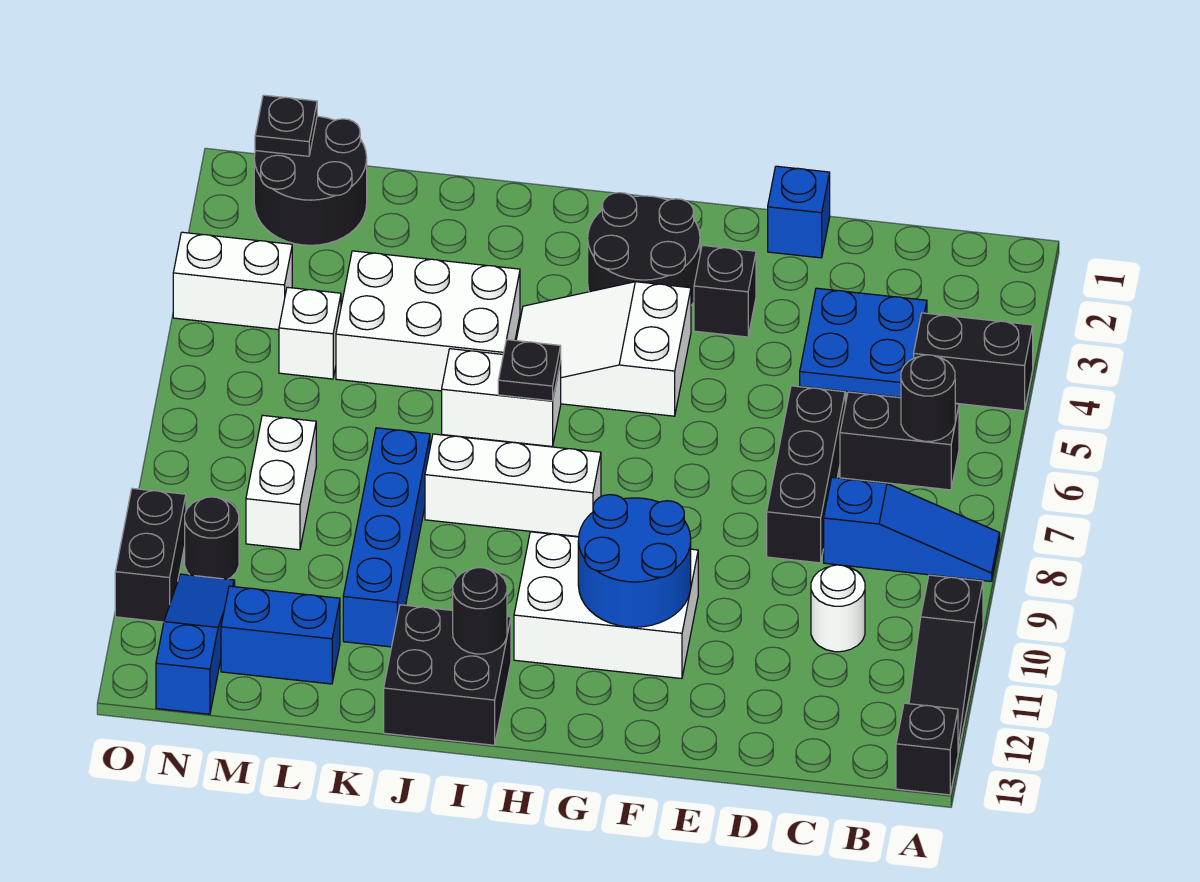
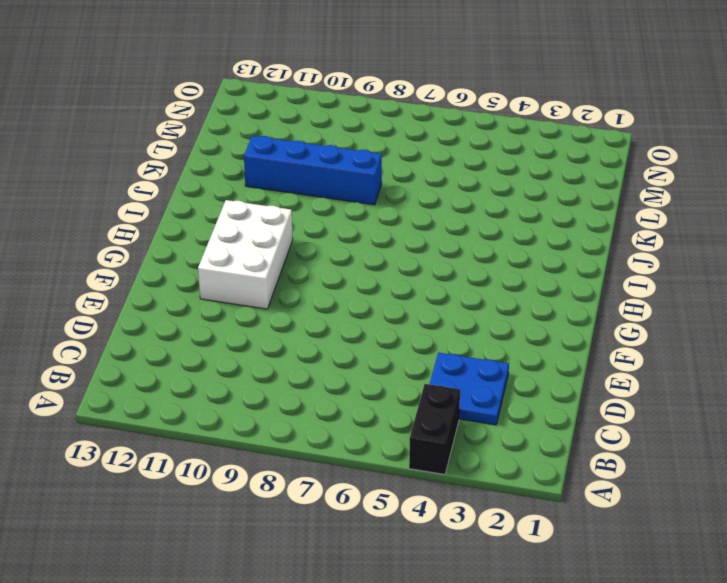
none -> blue 1x3 slope [824,477,1000,581]
none -> black 1x3 slope [909,575,983,752]
none -> black 1x1 brick [896,703,958,795]
none -> black 1x2 brick [840,392,959,490]

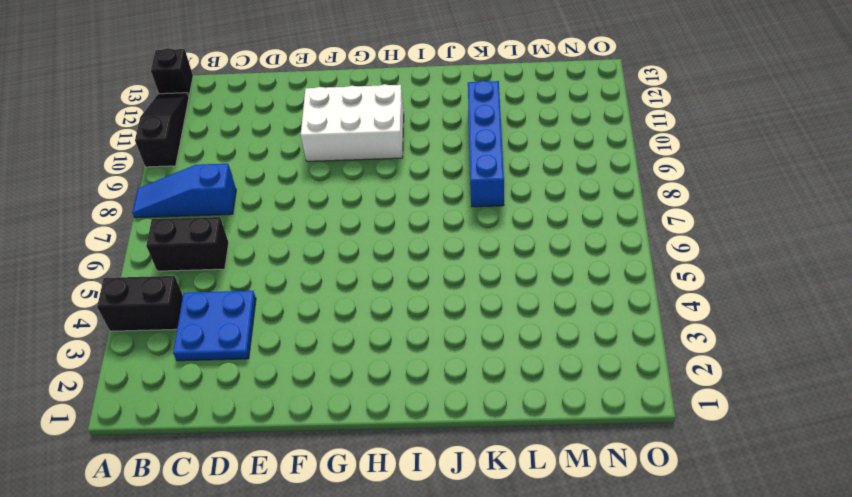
none -> white 1x1 round brick [811,565,865,652]
none -> black 1x3 brick [767,386,845,563]
none -> blue 1x1 brick [768,166,830,258]
none -> black 1x1 brick [694,245,756,337]

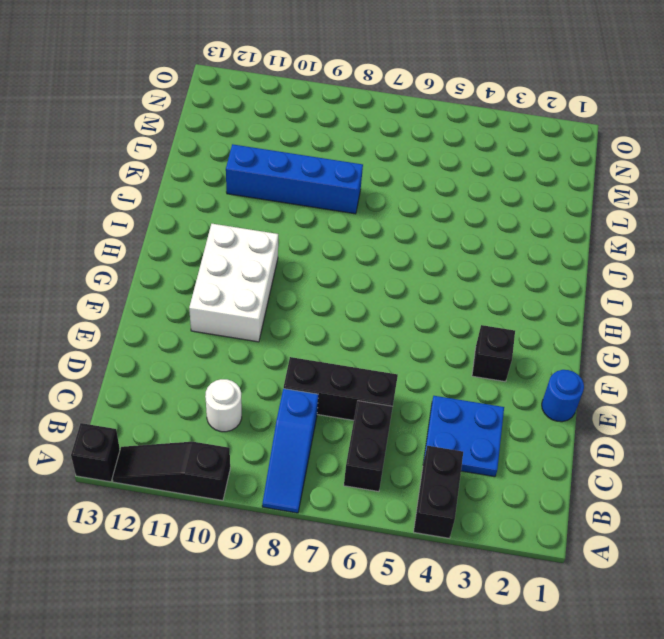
blue 1x1 round brick [542,370,584,422] -> blue 1x1 brick [768,166,830,258]
none -> black 2x2 round brick [588,193,700,305]
none -> white 2x3 slope [516,282,691,416]
none -> white 1x3 brick [425,434,601,537]
none -> white 1x2 brick [442,349,561,446]

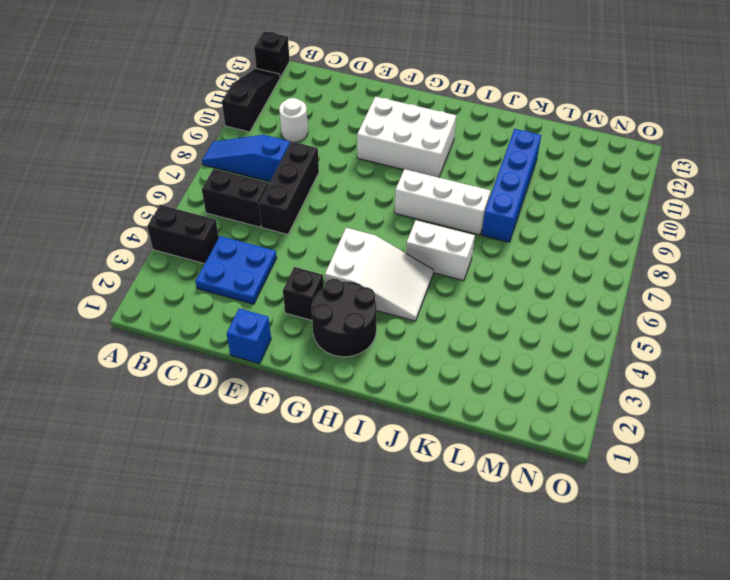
none -> black 2x2 brick [384,605,511,745]
none -> white 2x3 brick [336,251,520,391]
none -> blue 1x2 brick [221,586,340,684]
none -> black 2x2 round brick [254,116,367,245]

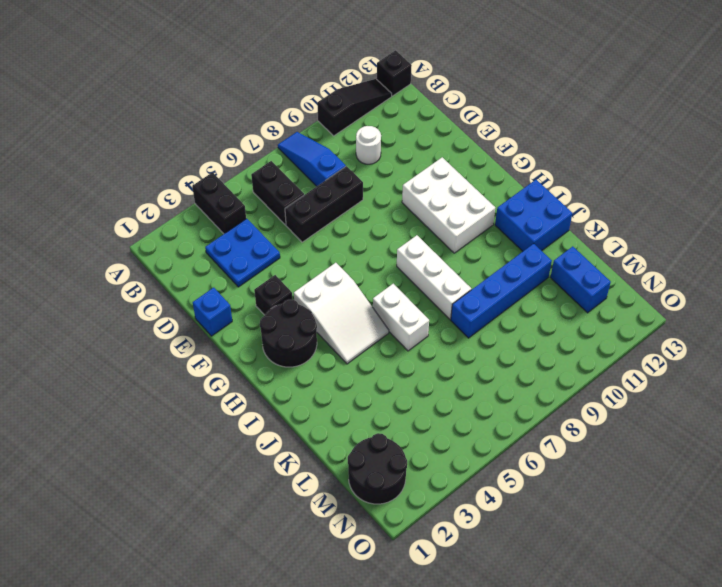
blue 2x2 brick [495,180,572,251] -> black 2x2 brick [384,605,511,745]
none -> white 2x3 brick [336,251,520,391]
none -> white 1x1 brick [279,287,341,379]
none -> white 1x2 brick [246,415,316,550]
none -> white 1x2 brick [173,232,292,330]

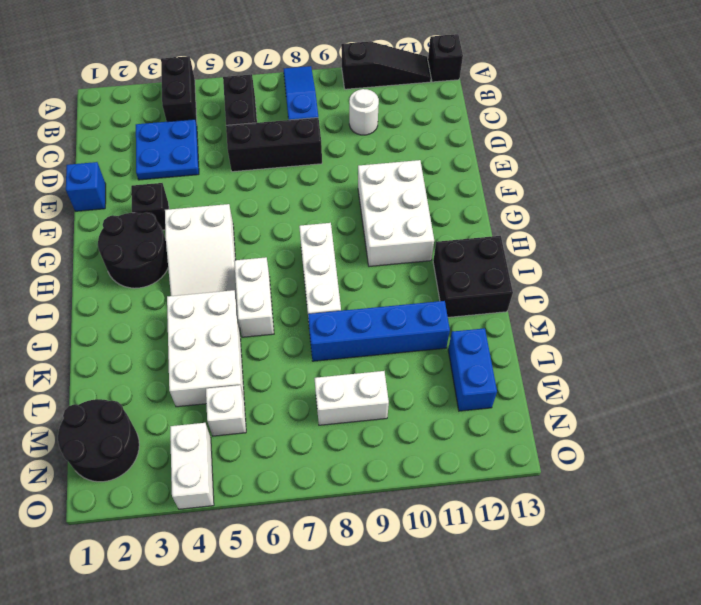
none -> black 1x1 round brick [185,497,239,579]
none -> blue 1x3 slope [156,574,235,714]
none -> black 1x2 brick [115,488,186,622]
none -> black 1x1 round brick [901,355,956,441]

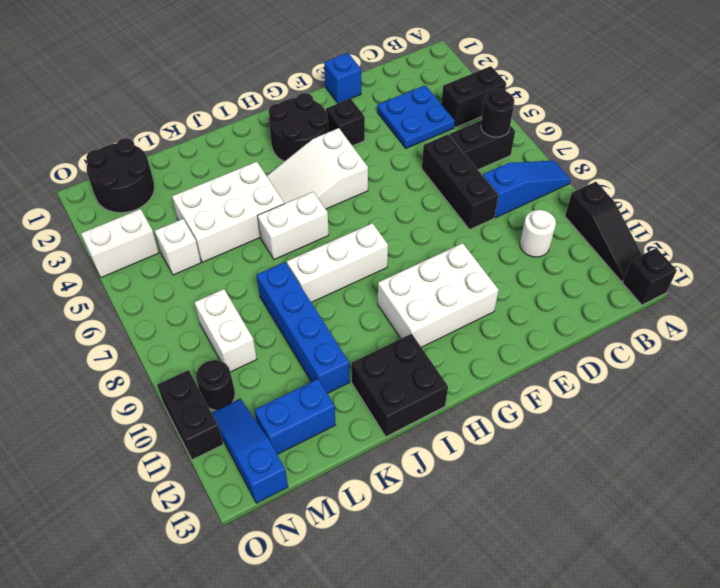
none -> blue 2x2 round brick [578,495,691,627]
none -> black 1x1 plate [498,340,561,401]
none -> black 1x1 round brick [453,568,507,654]
none -> black 1x1 plate [255,95,317,156]

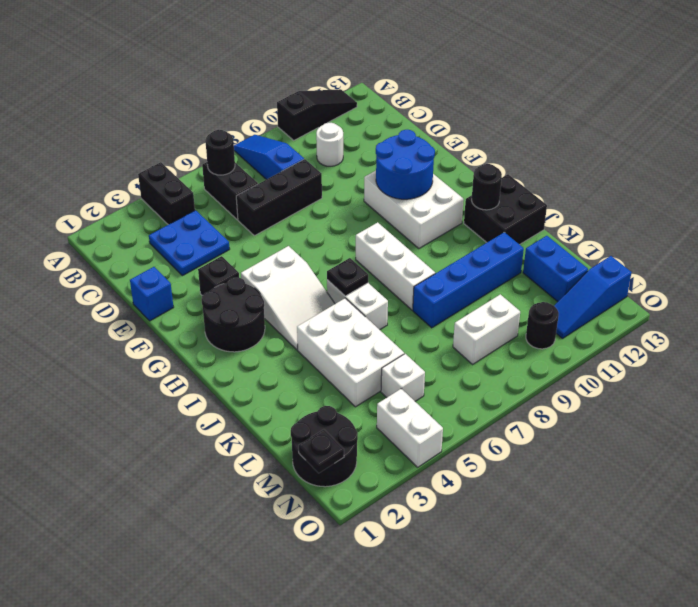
none -> black 1x1 brick [896,703,958,795]
none -> black 1x2 brick [115,488,186,622]

